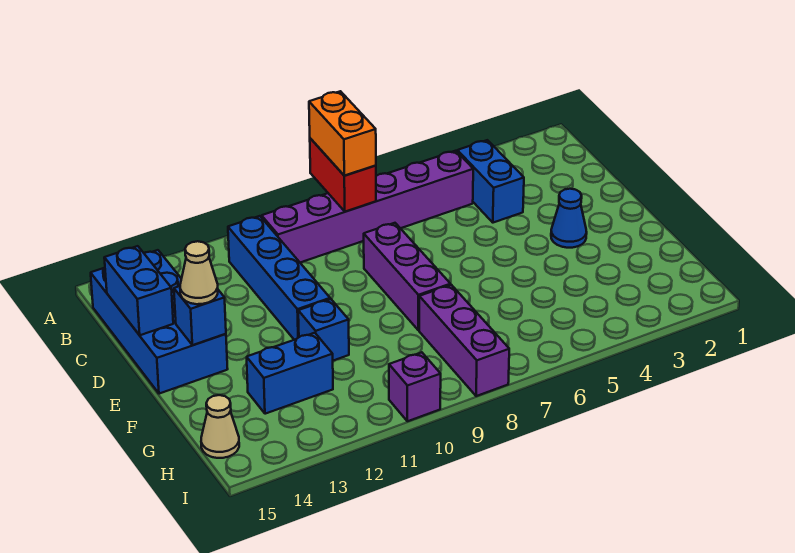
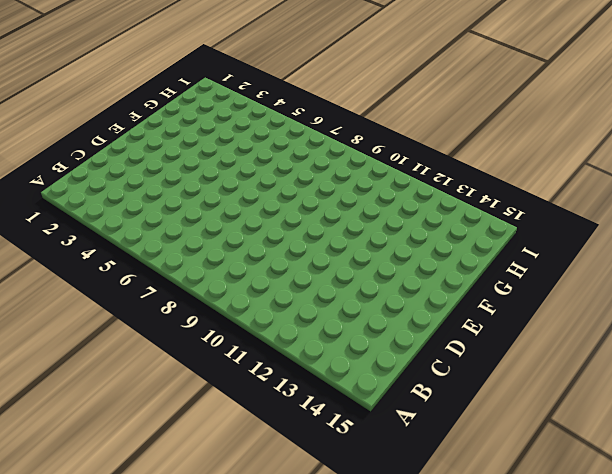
none -> blue 1x2 brick [457,140,524,223]
none -> purple 1x6 brick [262,151,473,263]
none -> blue 1x4 brick [228,216,330,340]

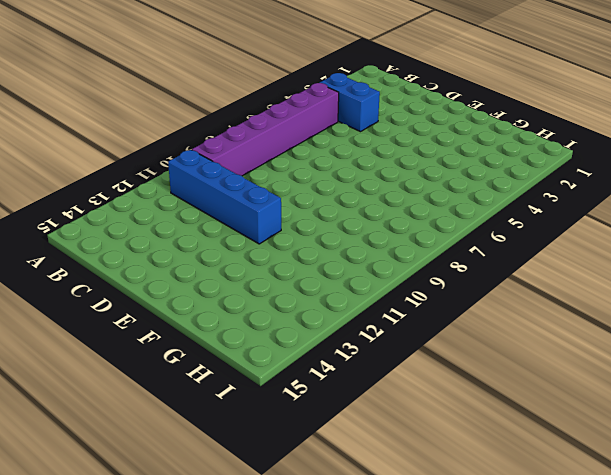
none -> blue 2x4 brick [91,250,228,394]
none -> purple 1x3 brick [364,223,451,330]
none -> blue 1x1 cone [551,189,587,248]

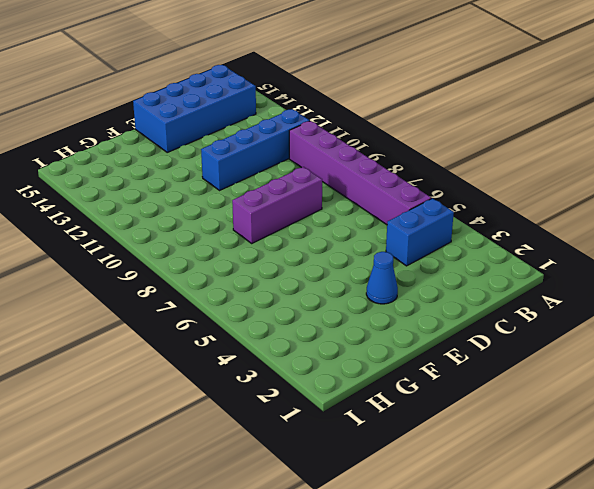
none -> blue 1x1 brick [298,299,349,361]
none -> purple 1x3 brick [419,285,509,396]
none -> blue 1x2 brick [247,333,333,414]

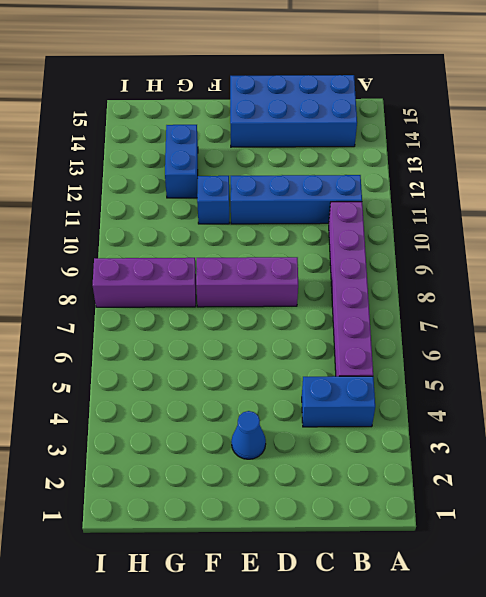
none -> tan 1x1 cone [201,395,239,458]
none -> purple 1x1 brick [389,352,441,421]
none -> red 1x2 brick [310,138,376,212]

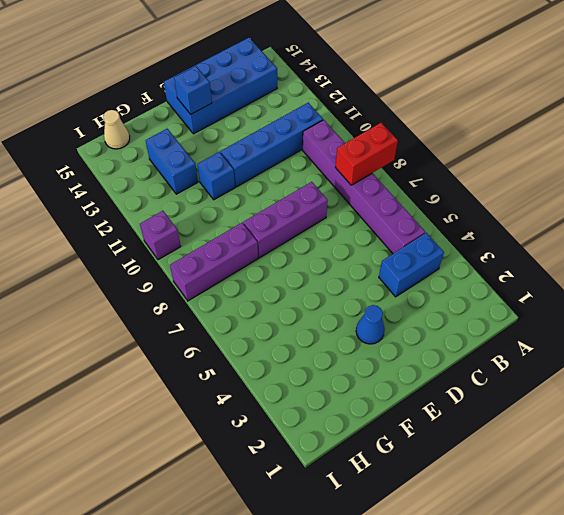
none -> blue 1x2 brick [104,246,173,335]
none -> orange 1x2 brick [309,91,376,176]
none -> tan 1x1 cone [180,241,218,304]

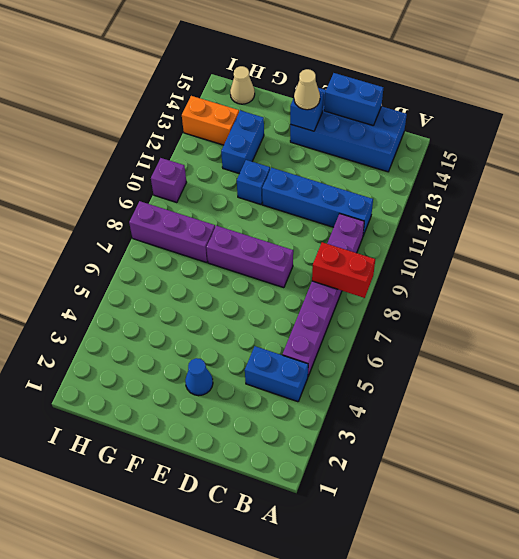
orange 1x2 brick [182,96,239,145] -> orange 1x2 brick moved to [309,91,376,176]

